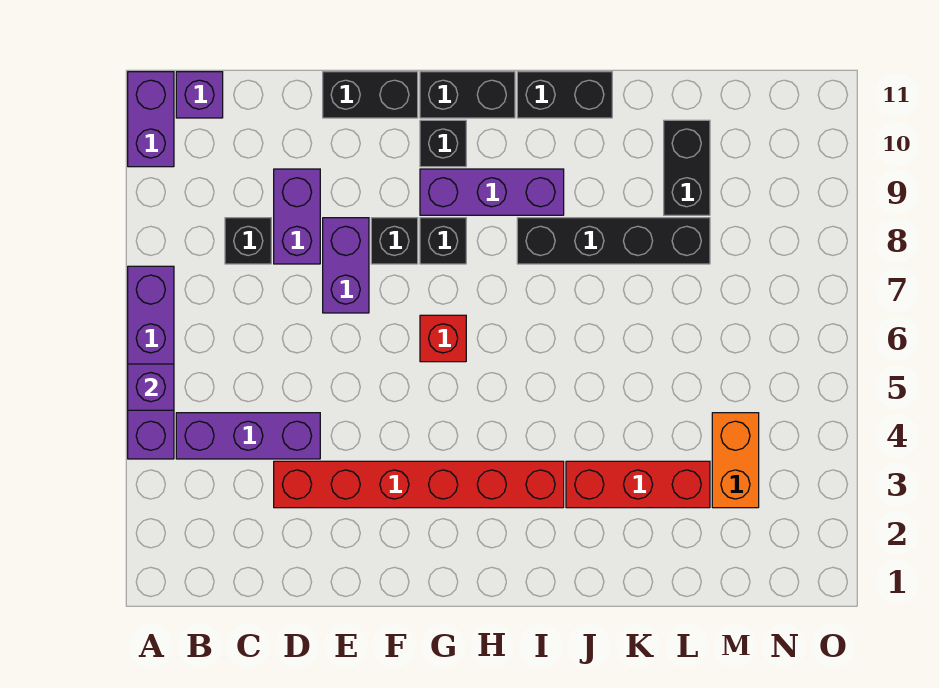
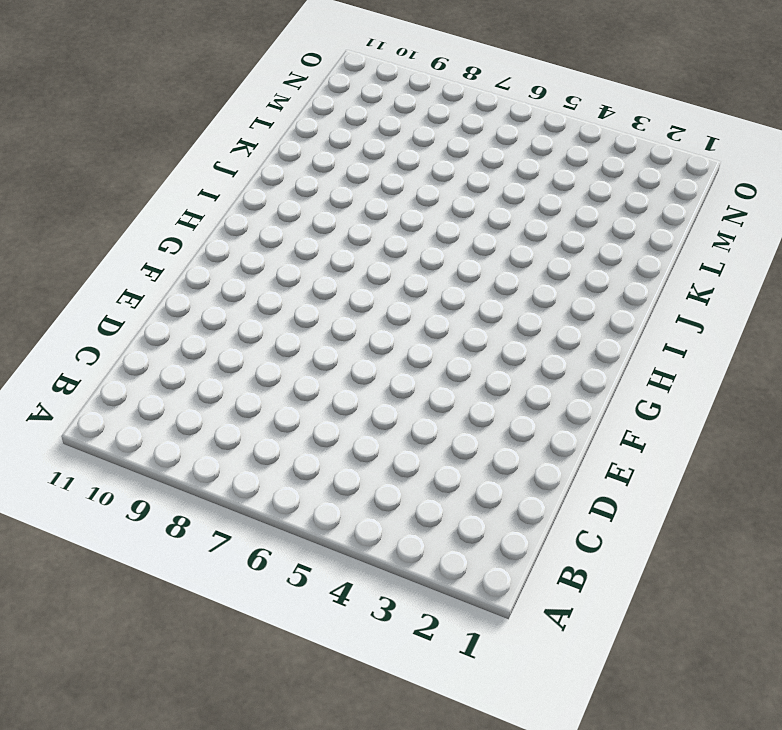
none -> purple 1x4 brick [128,266,174,459]
none -> purple 1x2 brick [128,72,174,167]
none -> purple 1x3 brick [176,413,320,459]

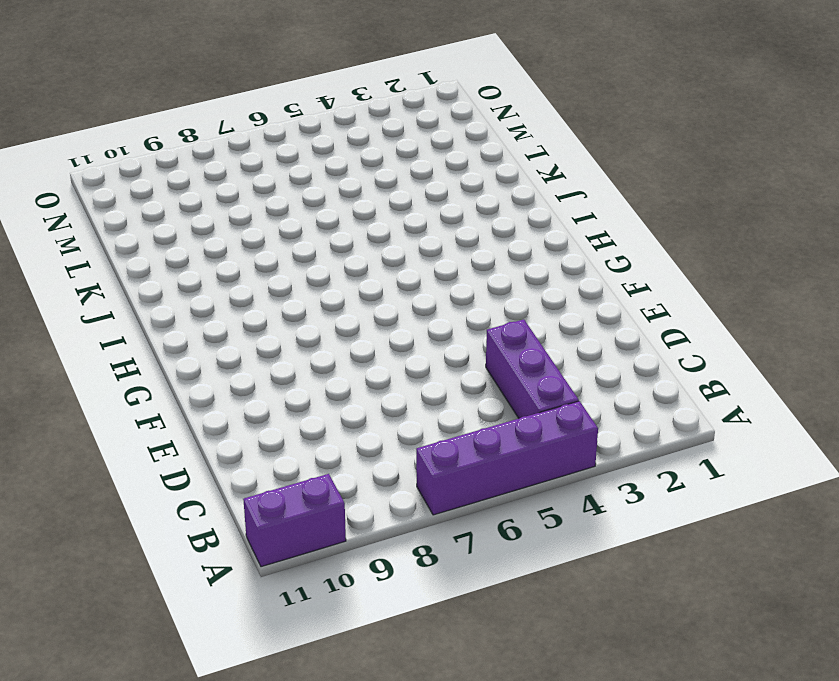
none -> purple 1x1 brick [176,72,223,118]
none -> black 1x1 brick [225,218,271,264]
none -> red 1x6 brick [274,461,564,508]

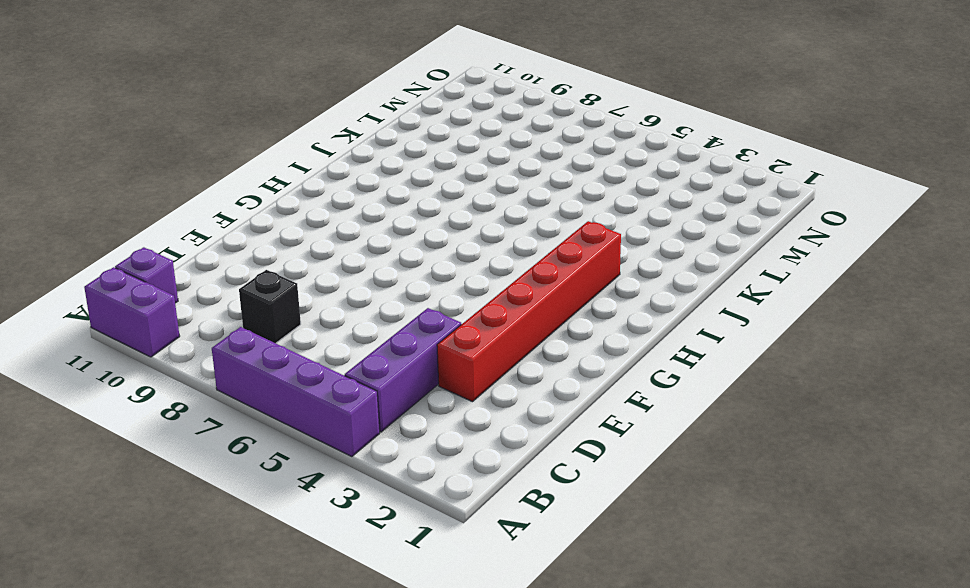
none -> purple 1x2 brick [274,169,320,264]
none -> purple 1x2 brick [323,218,369,313]
none -> black 1x2 brick [323,72,418,118]

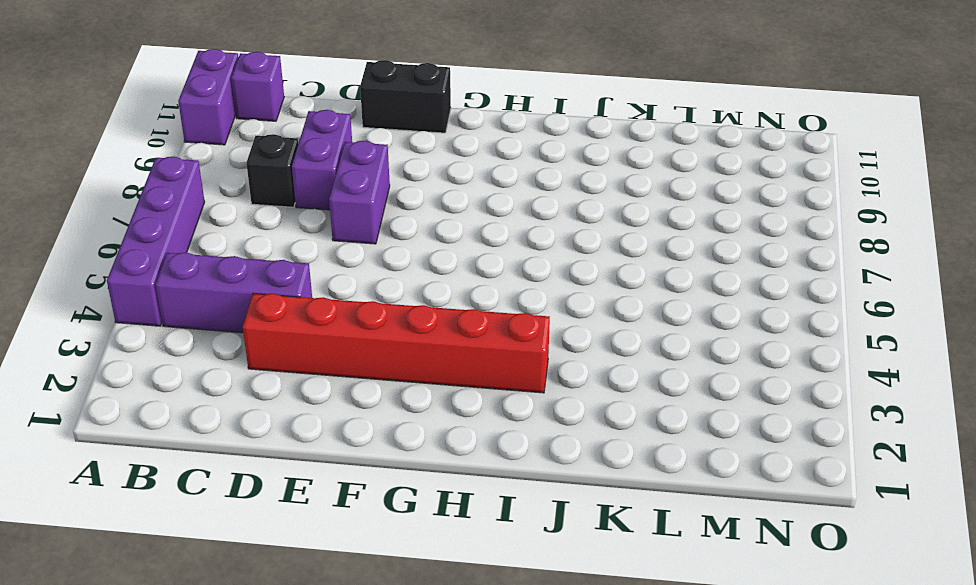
none -> black 1x1 brick [371,218,418,264]
none -> red 1x1 brick [420,315,466,362]
none -> black 1x1 brick [420,218,466,264]

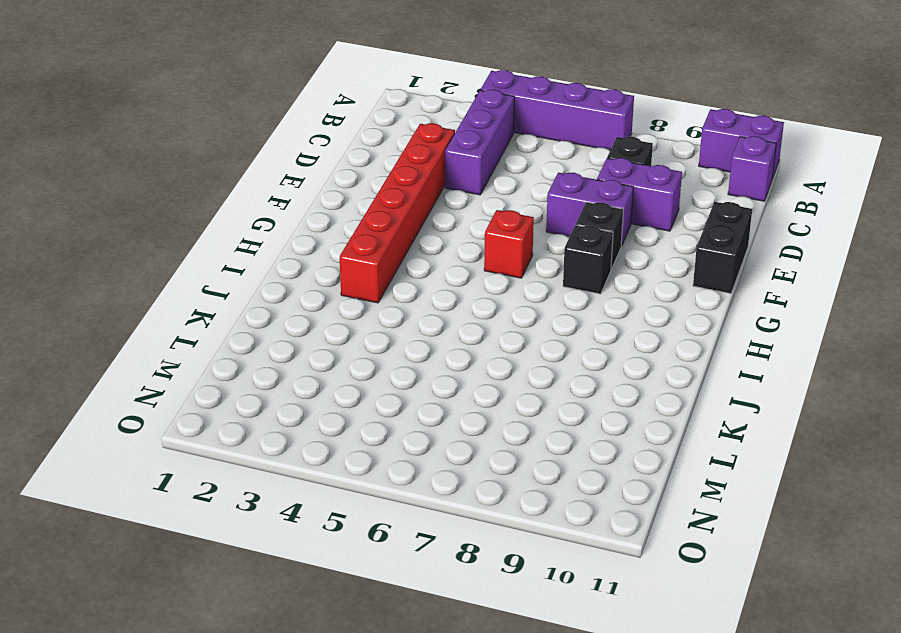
none -> purple 1x3 brick [420,169,564,215]
none -> black 1x1 brick [420,120,466,167]
none -> black 1x2 brick [420,72,515,118]

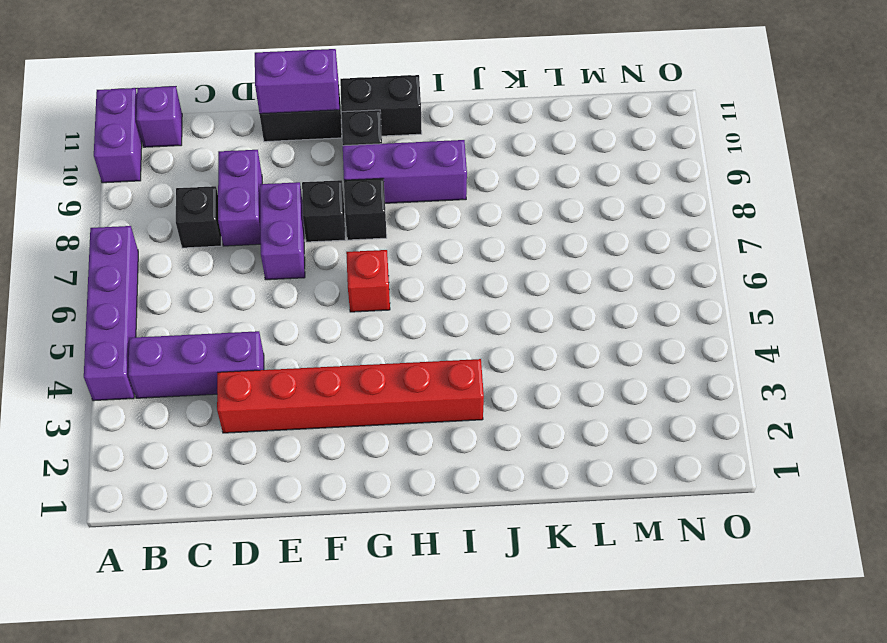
purple 1x2 brick [255,49,339,114] -> none
none -> black 1x4 brick [517,218,710,264]
none -> black 1x2 brick [517,72,612,118]
none -> red 1x3 brick [566,461,710,508]

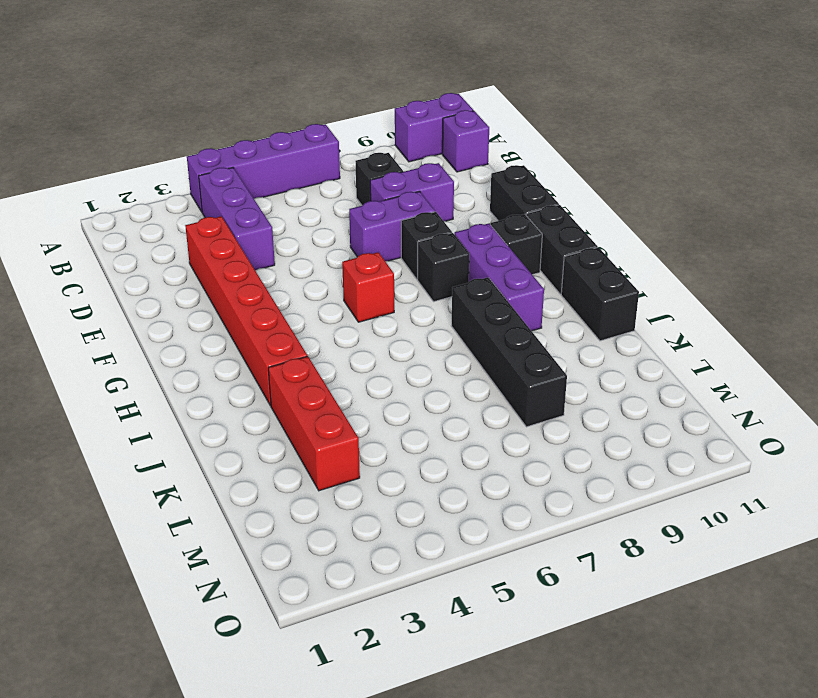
none -> black 1x2 brick [664,120,710,215]
none -> orange 1x2 brick [712,413,759,508]
none -> purple 1x1 brick [128,364,174,410]

